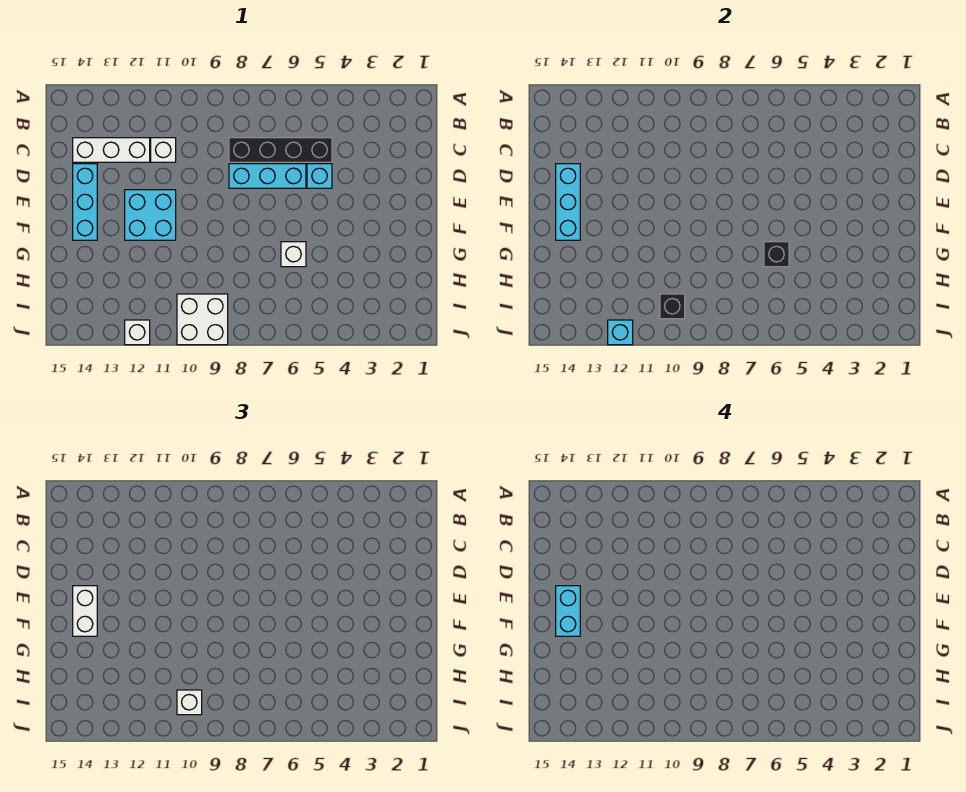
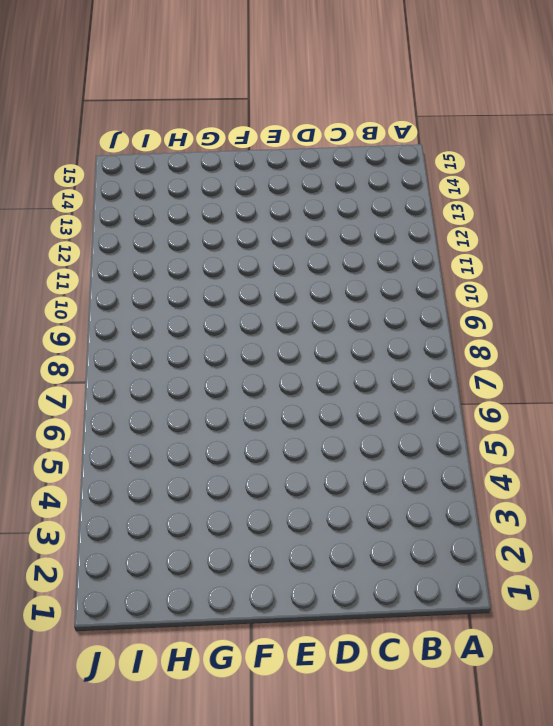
none -> black 1x4 brick [229,138,332,162]
none -> white 1x1 brick [151,138,176,162]
none -> white 1x3 brick [73,138,150,162]

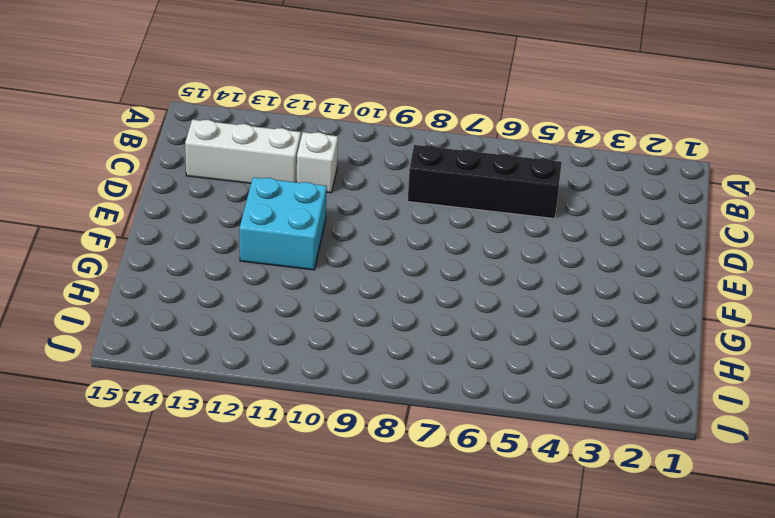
none -> cyan 1x1 brick [307,164,332,188]
none -> cyan 1x3 brick [229,164,306,188]
none -> cyan 1x3 brick [73,164,97,240]

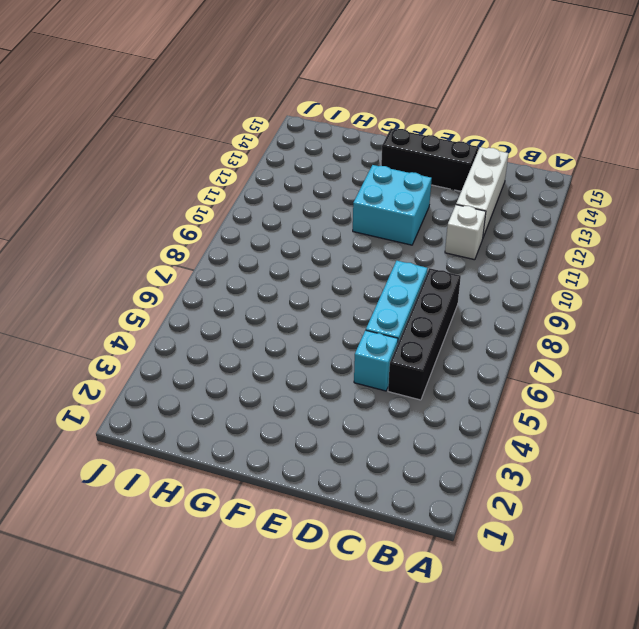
black 1x3 brick [381,128,478,191] -> cyan 1x3 brick [73,164,97,240]
none -> white 1x1 brick [281,242,306,267]
none -> white 2x2 brick [177,294,228,345]
none -> white 1x1 brick [125,320,150,345]

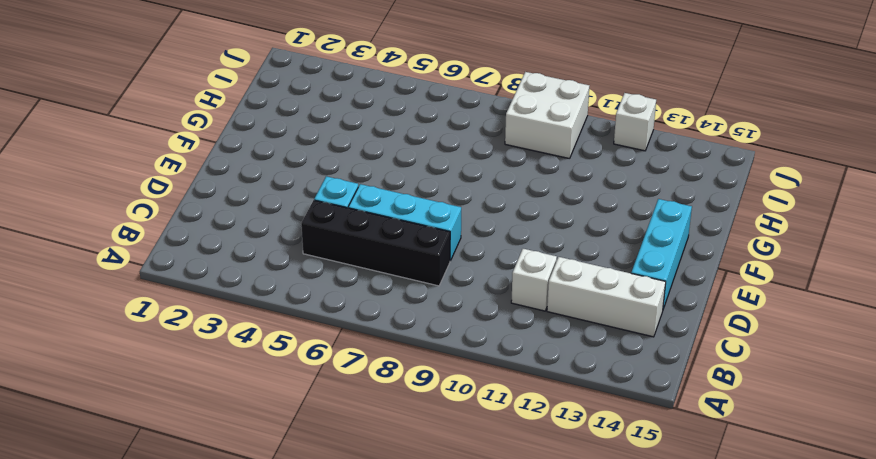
none -> cyan 2x2 brick [125,190,176,240]
none -> white 1x1 brick [281,242,306,267]
none -> cyan 1x3 brick [556,164,580,240]

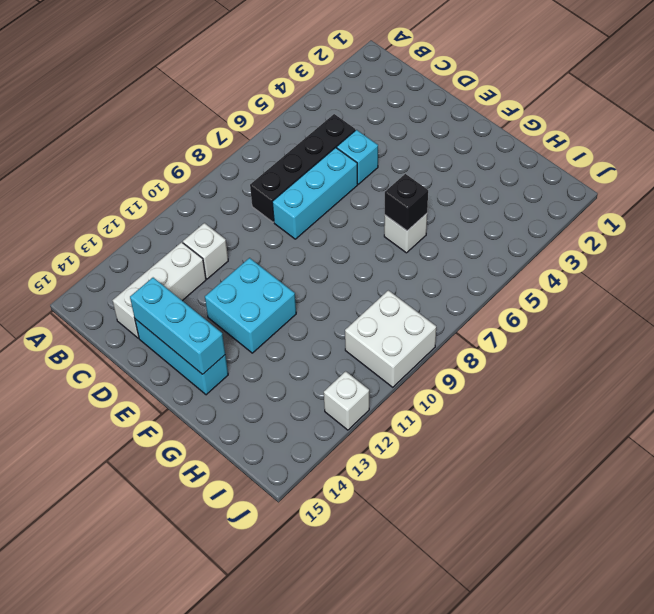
none -> black 1x1 brick [660,294,685,319]
none -> cyan 1x1 brick [608,320,633,345]
none -> white 1x2 brick [73,586,97,636]

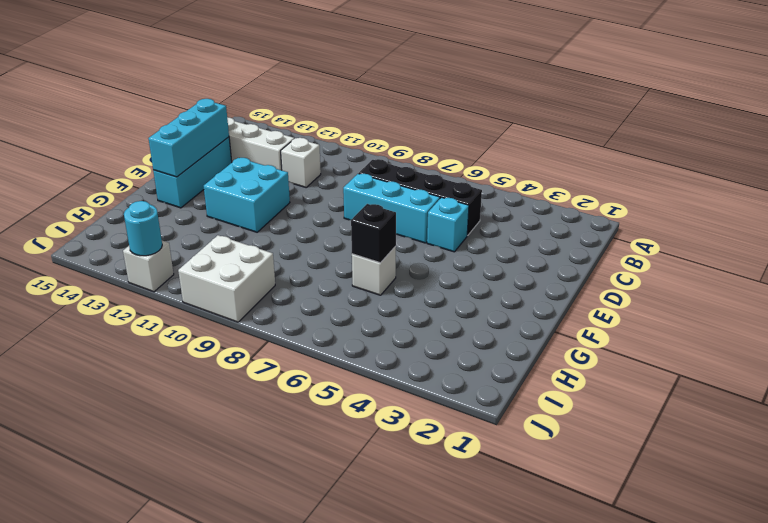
cyan 1x1 round brick [124,201,162,256] -> cyan 1x1 brick [608,320,633,345]
none -> black 1x1 brick [660,294,685,319]
none -> white 1x2 brick [73,586,97,636]
none -> white 1x1 brick [177,690,202,715]

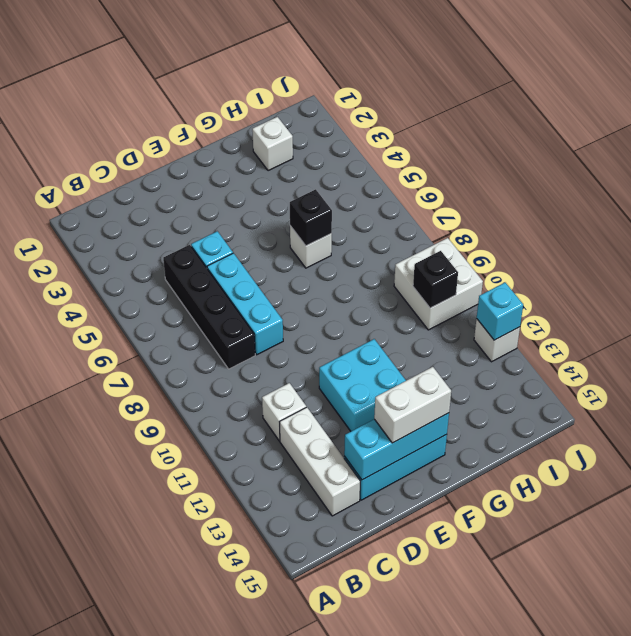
white 1x1 brick [252,117,293,171] -> white 1x1 brick moved to [177,690,202,715]
none -> cyan 1x2 brick [556,586,580,636]

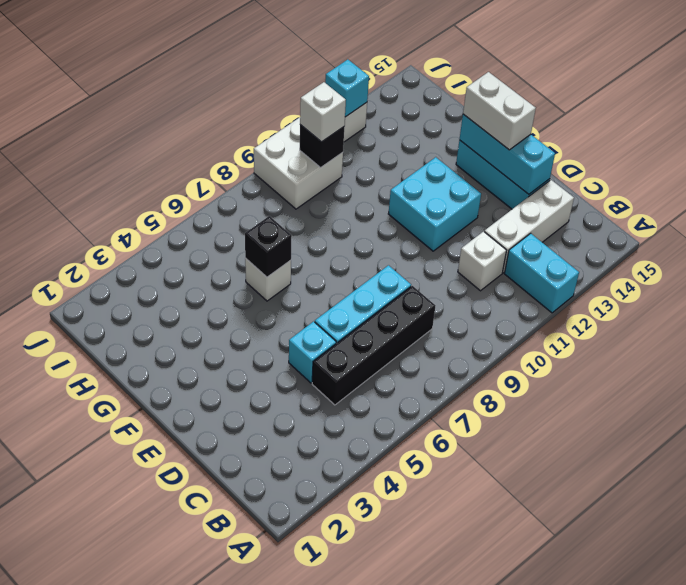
cyan 1x2 brick [505,233,579,313] -> cyan 1x2 brick moved to [556,586,580,636]

